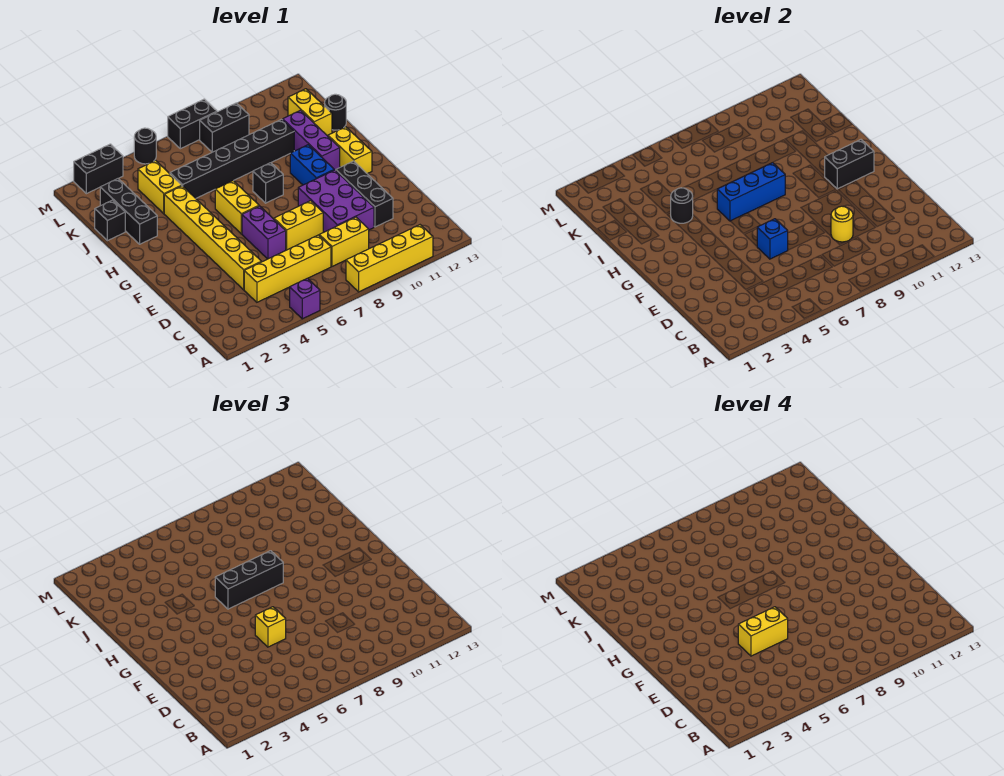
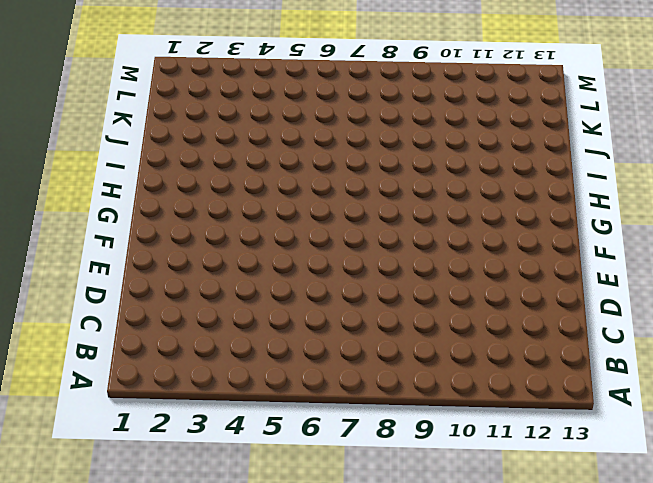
none -> purple 1x1 brick [290,278,320,319]
none -> yellow 1x4 brick [346,225,433,292]
none -> yellow 1x4 brick [244,235,331,302]
none -> yellow 1x2 brick [319,217,369,266]

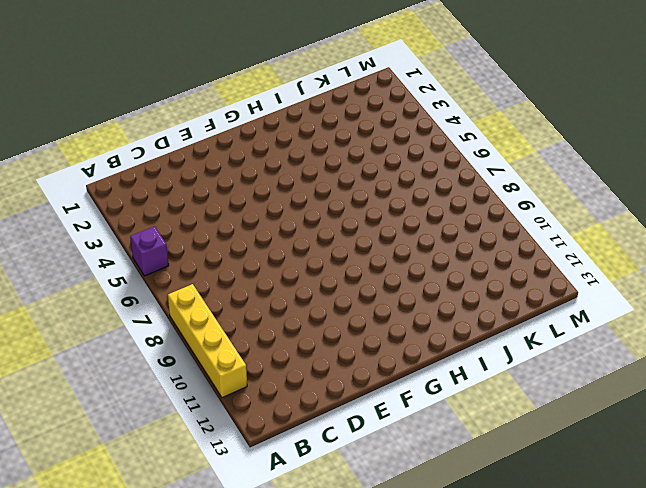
none -> yellow 1x4 brick [244,235,331,302]
none -> yellow 1x2 brick [319,217,369,266]
none -> yellow 1x6 brick [164,186,261,290]
none -> purple 2x3 brick [298,170,374,232]

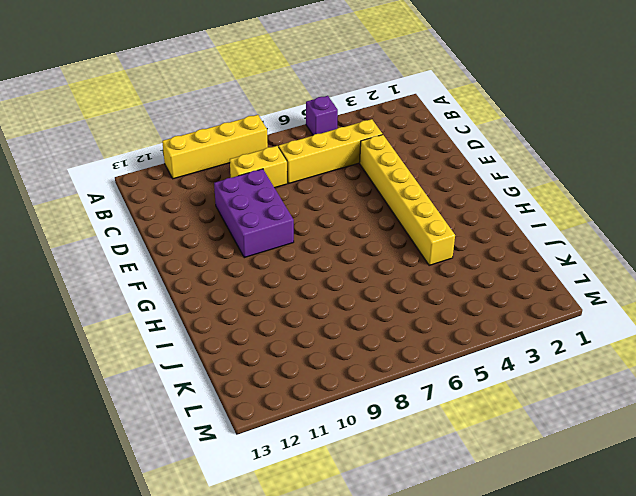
none -> black 1x3 brick [336,161,393,227]
none -> purple 1x2 brick [242,206,286,259]
none -> yellow 1x2 brick [274,201,323,250]
none -> yellow 1x2 brick [215,181,259,234]

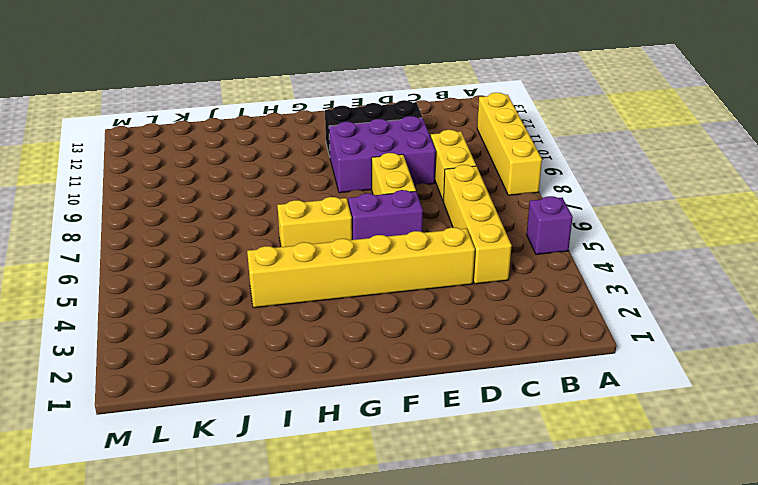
none -> blue 1x2 brick [290,145,334,185]
none -> yellow 1x2 brick [328,127,372,174]
none -> black 1x1 brick [253,163,283,203]
none -> purple 1x3 brick [283,110,340,170]

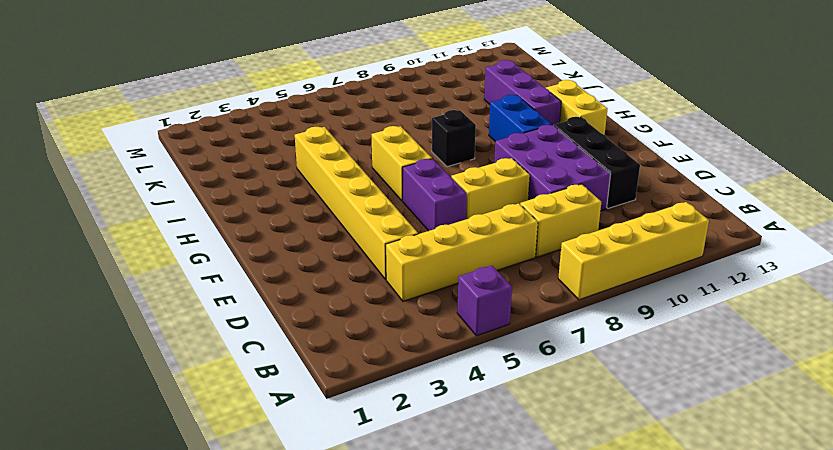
none -> black 1x3 brick [100,179,157,244]
none -> black 1x1 brick [95,200,125,241]
none -> yellow 1x2 brick [138,160,182,214]
none -> black 1x6 brick [170,119,294,198]

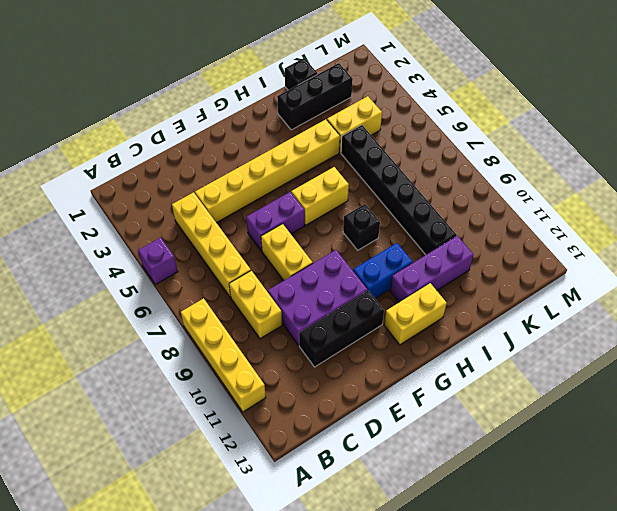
none -> yellow 1x2 brick [288,89,332,136]
none -> black 1x1 round brick [325,94,346,130]
none -> black 1x2 brick [200,103,249,152]
none -> black 1x2 brick [74,144,123,194]

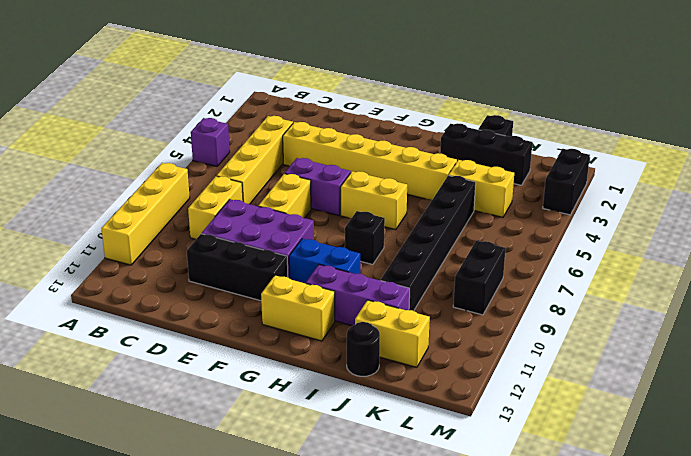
none -> black 1x1 round brick [134,128,156,164]
none -> black 1x2 brick [168,99,217,149]
none -> yellow 1x1 round brick [831,206,853,242]
none -> blue 1x1 brick [757,219,788,259]

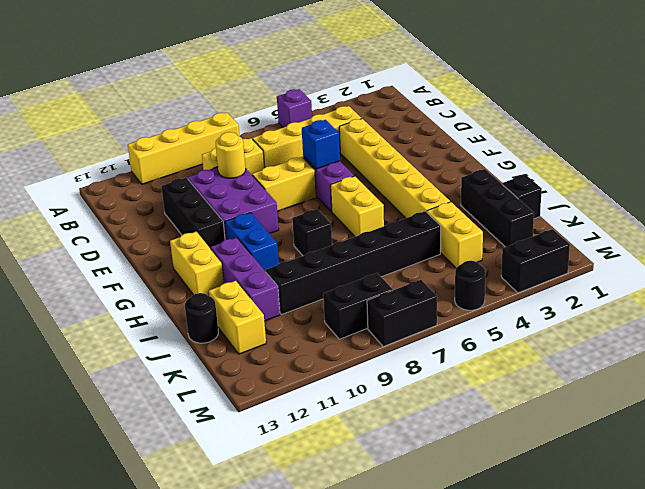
none -> black 1x2 brick [825,140,874,189]
none -> blue 1x3 brick [717,163,785,221]
none -> black 1x1 round brick [671,188,693,223]
none -> yellow 1x1 brick [255,607,286,647]

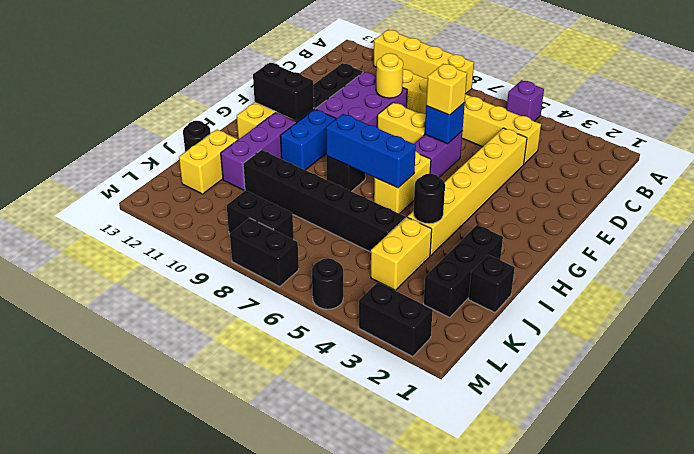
none -> black 1x3 brick [215,551,283,609]
none -> yellow 1x2 brick [738,607,788,656]

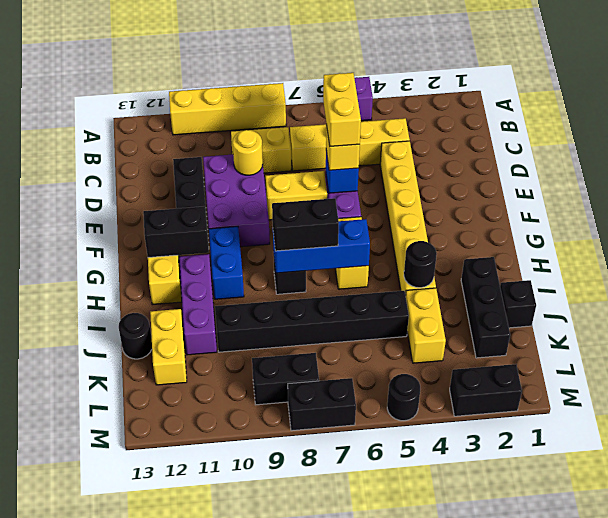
yellow 1x2 brick [323,73,361,146] -> yellow 1x2 brick turned to [738,607,788,656]
black 1x2 brick [272,198,339,251] -> black 1x3 brick [215,551,283,609]

